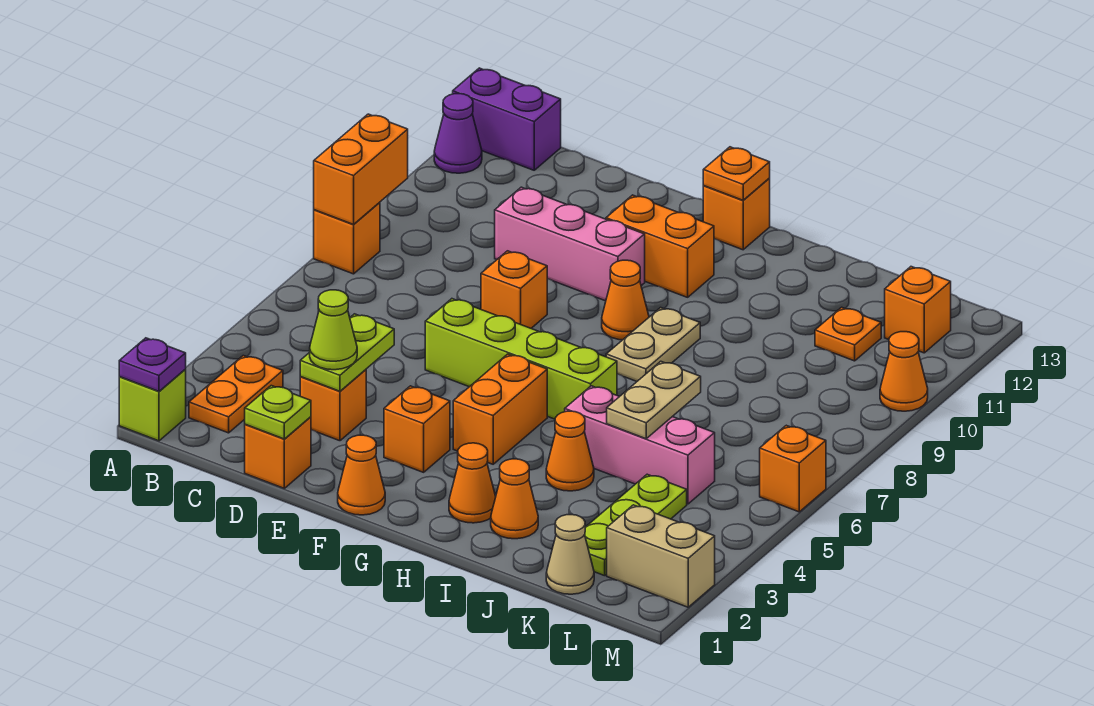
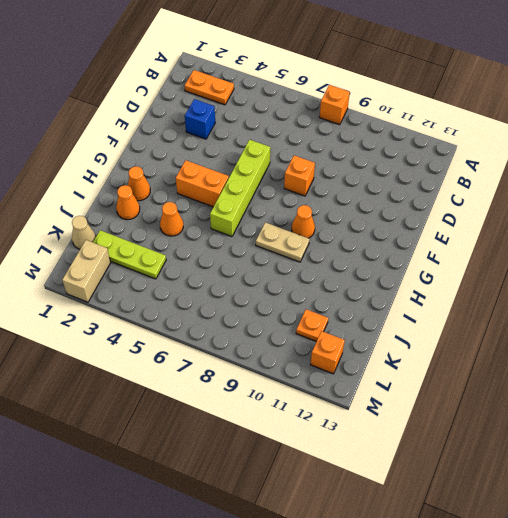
blue 1x1 brick [185,99,215,139] -> orange 1x1 brick [300,370,366,441]
none -> lime 1x1 brick [119,370,186,441]
none -> purple 1x1 cone [434,94,482,173]
none -> purple 1x2 brick [453,68,561,170]
none -> orange 1x1 brick [245,417,311,488]

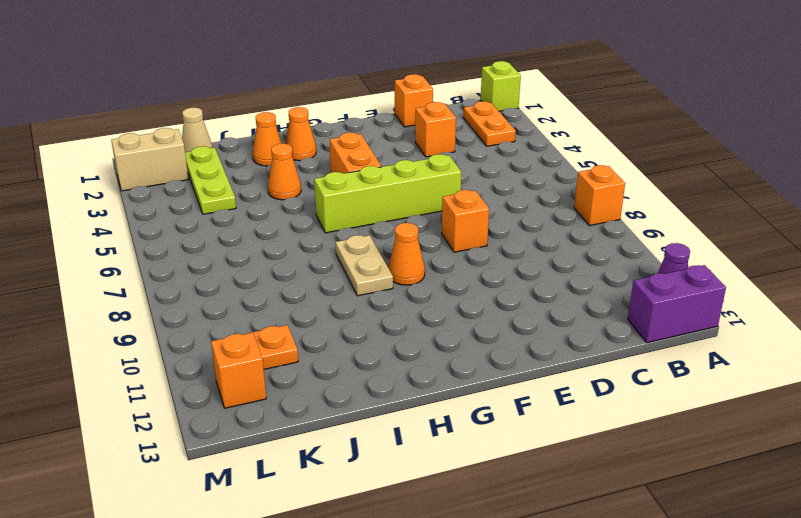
none -> pink 1x3 brick [495,187,645,301]
none -> orange 1x1 cone [338,435,385,515]
none -> orange 1x1 brick [384,386,450,472]
none -> orange 1x2 brick [606,195,714,297]

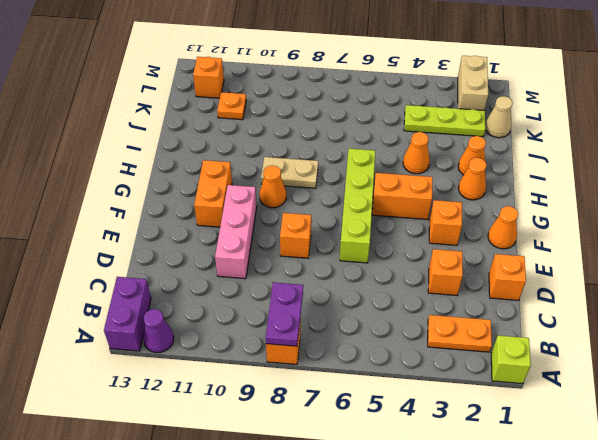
purple 1x2 plate [266,282,303,346] -> orange 1x2 brick [314,114,408,224]
none -> orange 1x1 brick [703,179,770,250]
none -> pink 1x3 brick [565,386,715,504]
none -> orange 1x1 brick [760,425,826,512]
none -> orange 1x1 cone [880,332,928,411]

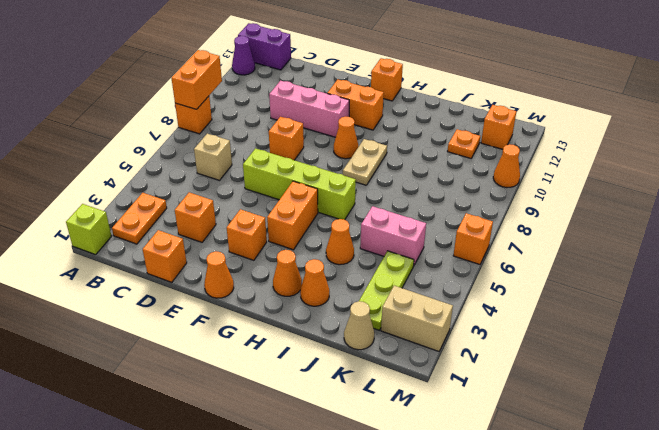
tan 1x1 brick [194,134,232,180] -> none
pink 1x2 brick [360,206,426,266] -> pink 1x3 brick [565,386,715,504]
none -> purple 1x1 plate [119,338,186,391]
none -> lime 1x1 plate [245,386,311,439]
none -> lime 1x2 plate [300,314,394,391]
none -> orange 1x1 plate [703,147,770,200]

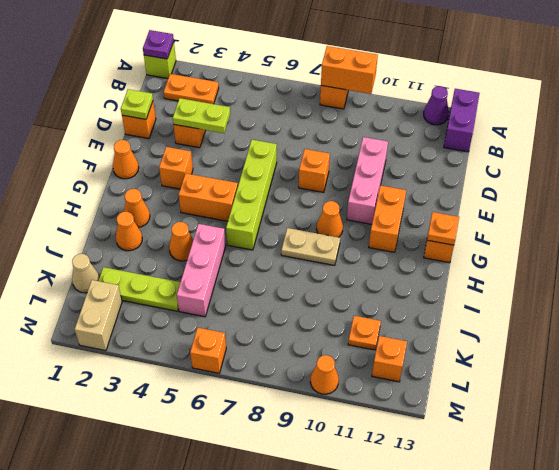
none -> tan 1x2 plate [607,361,701,439]
none -> lime 1x1 cone [310,290,357,370]

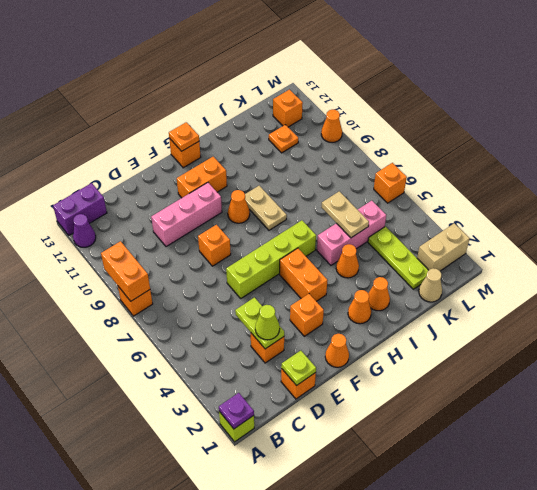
none -> orange 1x2 plate [189,356,283,433]

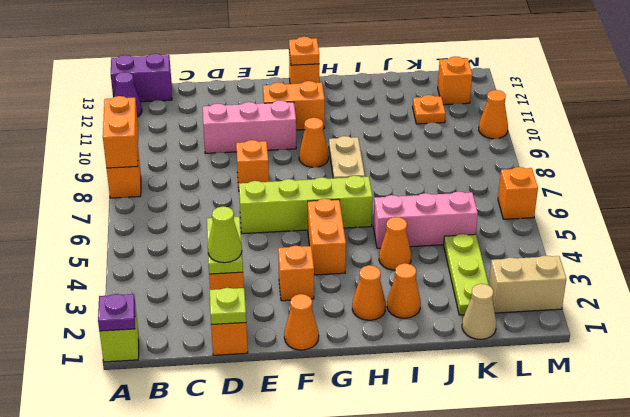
none -> orange 1x2 plate [189,356,283,433]
none -> tan 1x2 plate [607,361,701,439]

